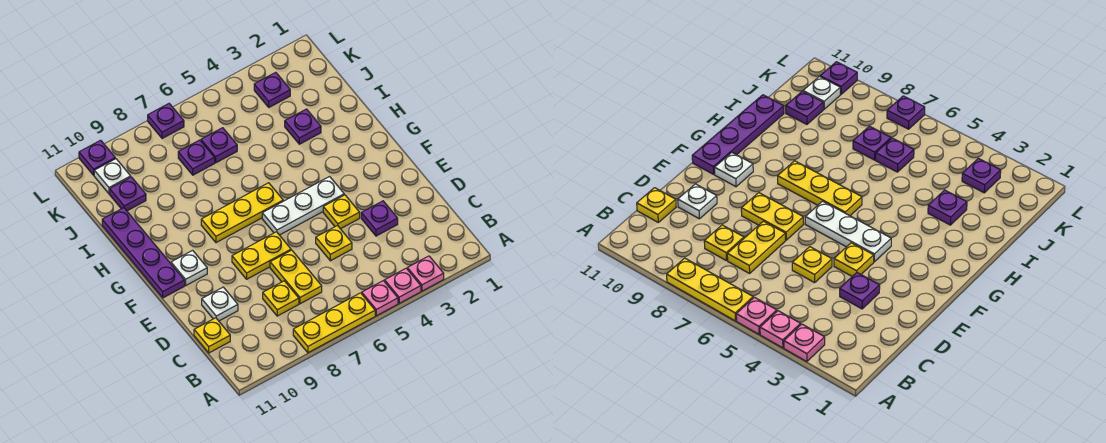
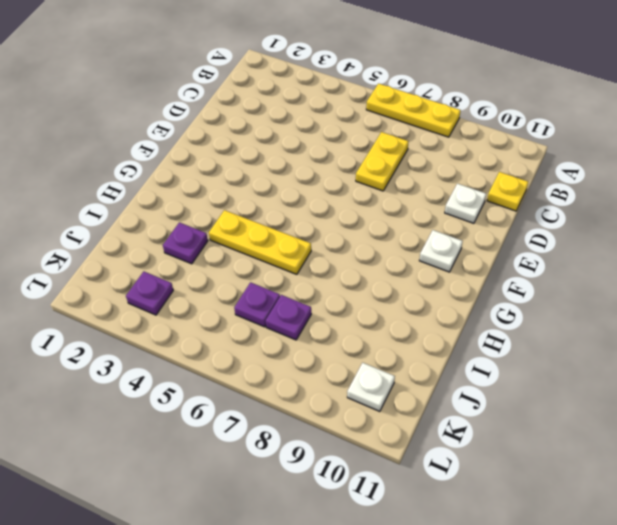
yellow 1x3 plate [209,210,311,274] -> yellow 1x3 plate moved to [201,183,283,243]
none -> pink 1x1 plate [407,256,444,291]
none -> pink 1x1 plate [385,268,421,303]
none -> pink 1x1 plate [362,281,398,316]

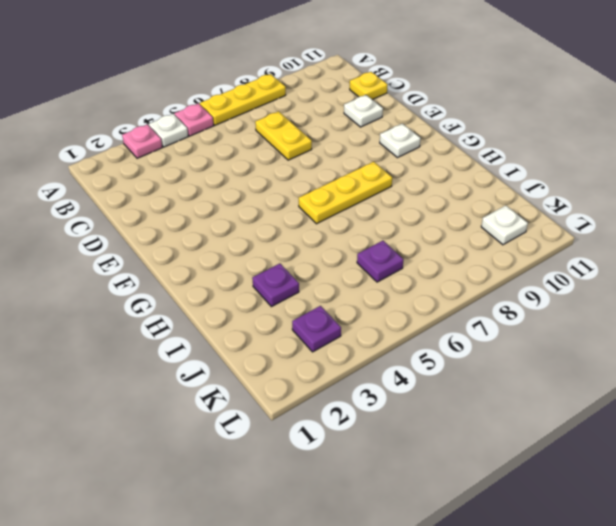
white 1x1 plate [149,114,188,147] -> pink 1x1 plate [385,268,421,303]
none -> yellow 1x1 plate [263,281,299,316]
none -> purple 1x1 plate [361,201,398,236]
none -> yellow 1x1 plate [316,226,352,261]

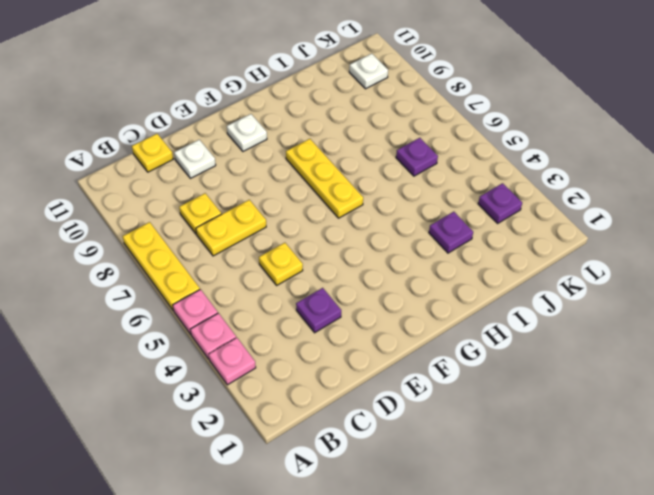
none -> yellow 1x1 plate [323,195,360,229]
none -> yellow 1x2 plate [232,232,291,279]
none -> white 1x3 plate [262,177,344,235]

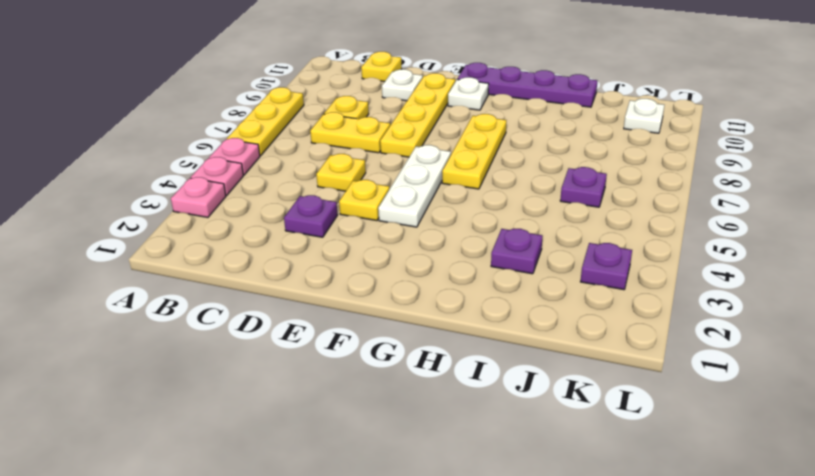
yellow 1x4 plate [380,73,455,157] -> yellow 1x2 plate [232,232,291,279]
none -> purple 1x1 plate [178,140,215,175]
none -> purple 1x1 plate [110,177,146,211]
none -> purple 1x1 plate [148,104,184,139]

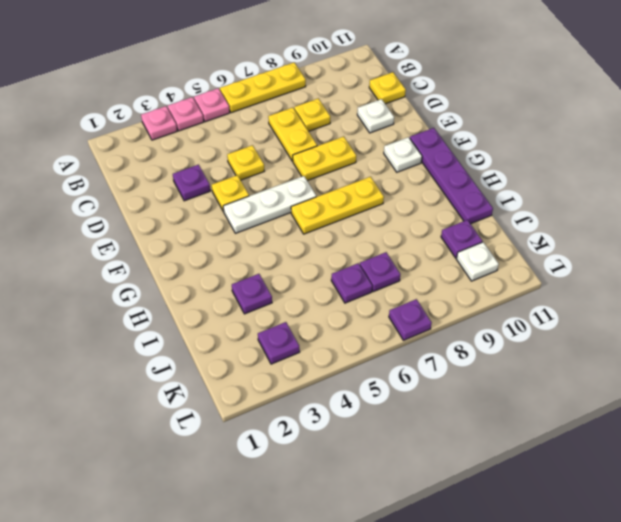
none -> purple 1x1 plate [79,140,115,175]

